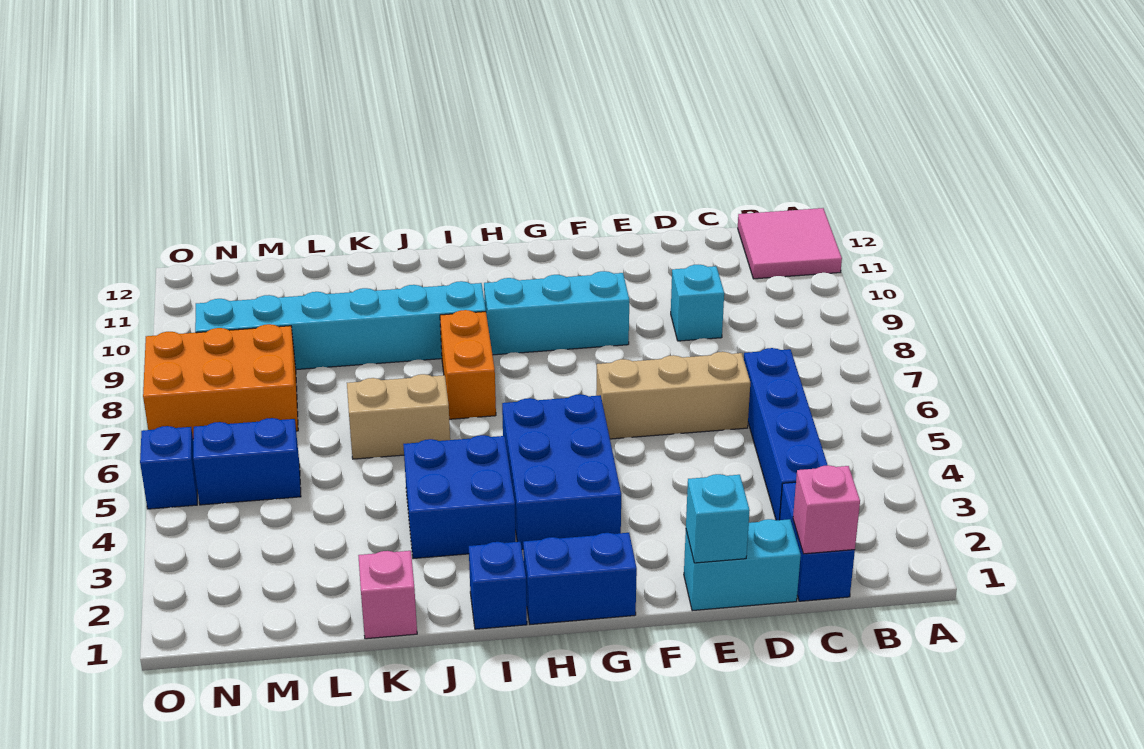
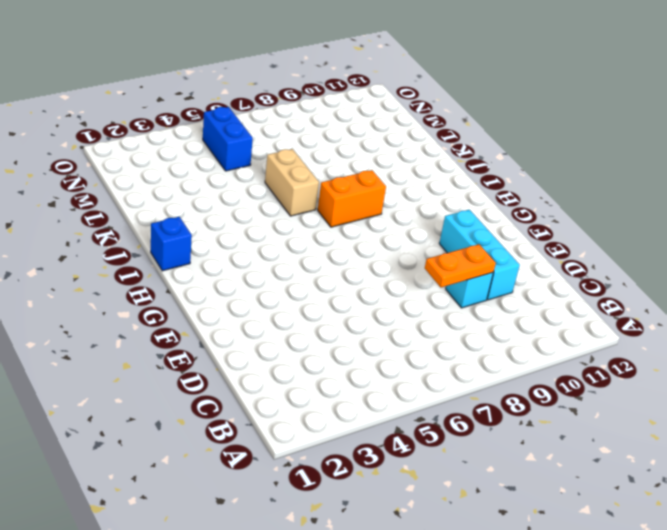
orange 1x2 plate [425,244,496,287] -> none
cyan 1x3 brick [439,210,520,300] -> cyan 1x3 brick moved to [484,271,629,355]
none -> pink 2x2 tile [738,208,842,279]
none -> blue 1x2 brick [780,482,855,601]
none -> blue 1x4 brick [744,348,827,520]

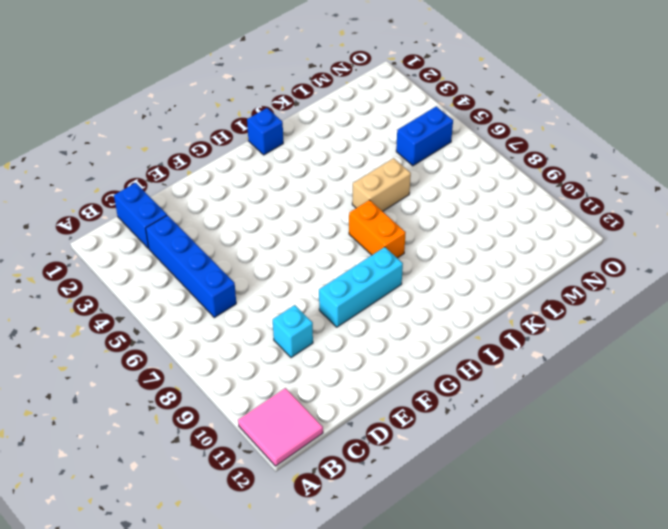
none -> cyan 1x2 brick [684,519,801,611]
none -> tan 1x3 brick [596,352,750,439]
none -> blue 1x2 brick [523,533,637,624]

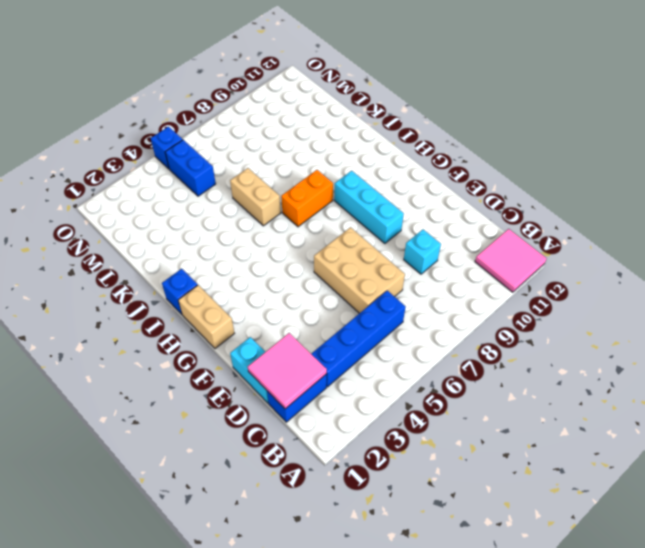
pink 2x2 tile [248,333,327,409] -> pink 1x1 brick [793,465,860,554]
tan 2x3 brick [314,227,405,313] -> tan 1x3 brick [596,352,750,439]
tan 1x2 brick [178,285,234,349] -> blue 1x2 brick [523,533,637,624]
none -> blue 2x3 brick [502,394,621,549]
none -> blue 2x2 brick [403,435,516,559]
none -> cyan 1x6 brick [195,281,486,370]

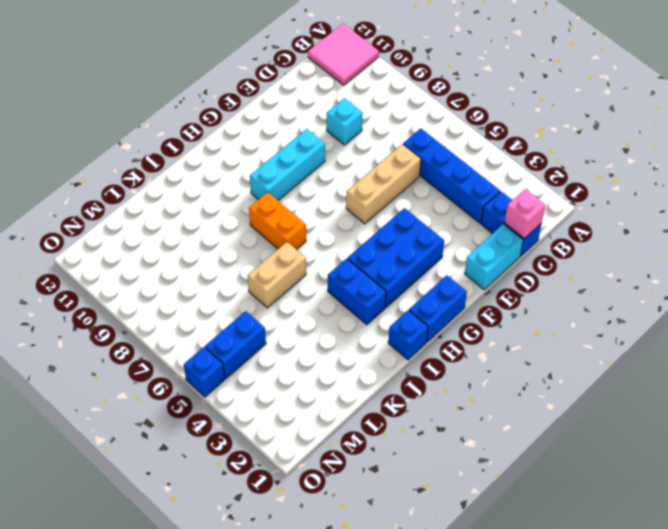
blue 2x3 brick [348,208,444,307] -> blue 2x3 brick turned to [502,394,621,549]
blue 1x2 brick [328,258,386,325] -> blue 2x2 brick [403,435,516,559]
none -> cyan 1x6 brick [195,281,486,370]
none -> pink 1x1 brick [358,551,417,639]
none -> orange 2x3 brick [143,324,298,439]

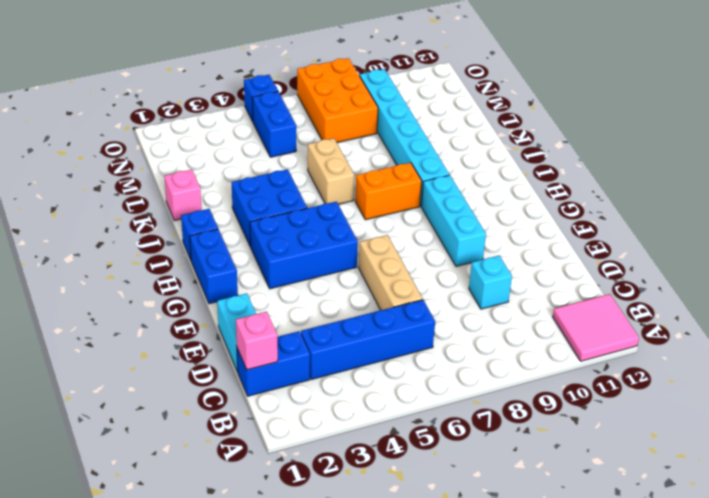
none -> cyan 1x1 brick [686,474,750,563]

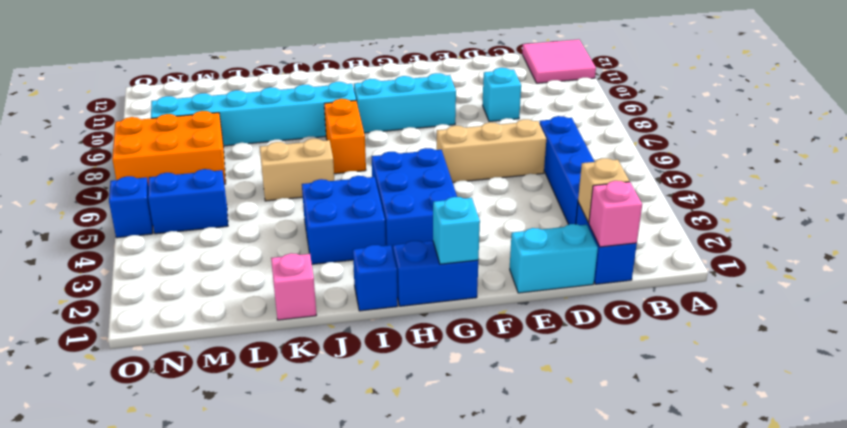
tan 1x1 brick [578,158,629,223] -> none
cyan 1x1 brick [433,197,480,264] -> cyan 1x1 brick moved to [686,474,750,563]

